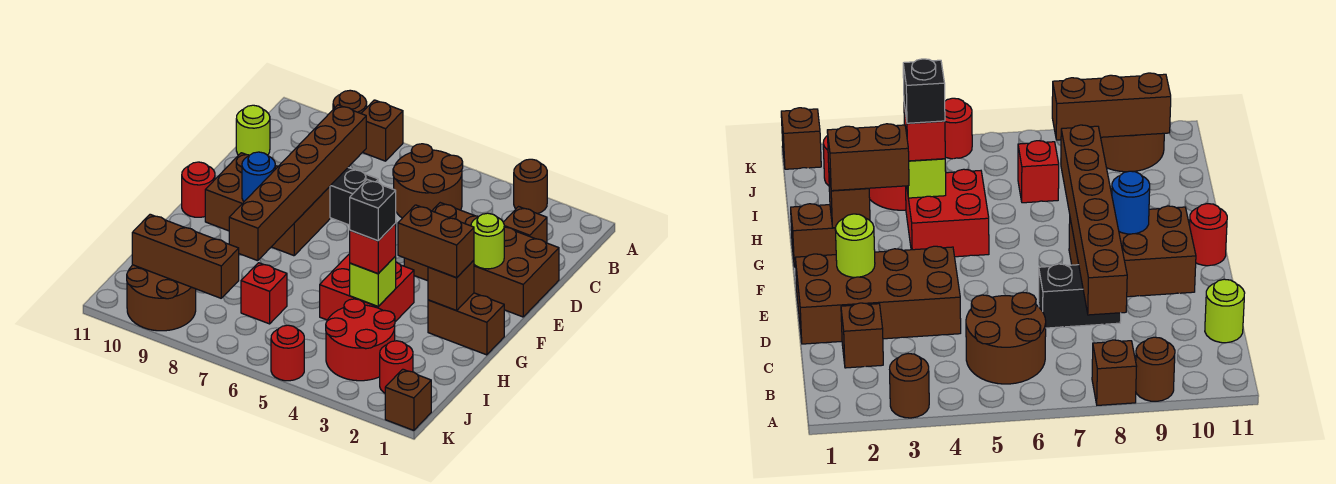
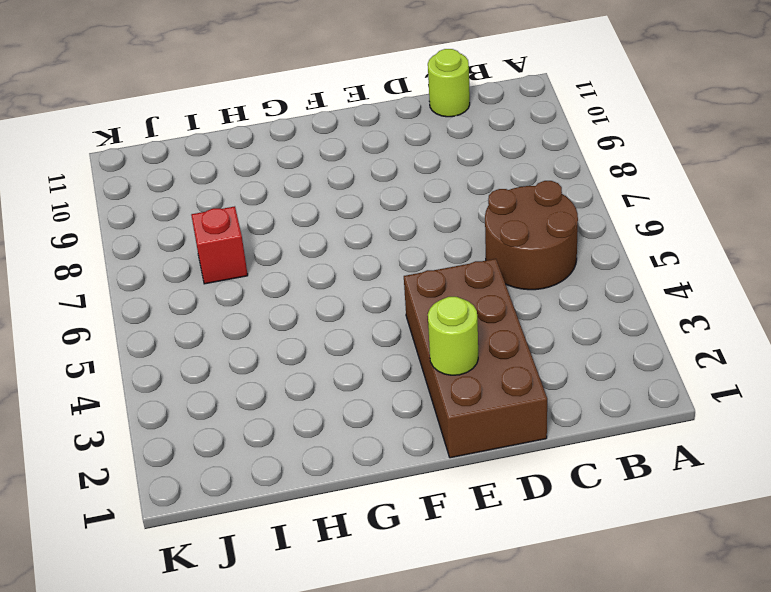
none -> brown 1x1 round brick [514,159,547,214]
none -> brown 1x1 brick [361,100,403,161]
none -> brown 1x1 round brick [333,90,367,113]

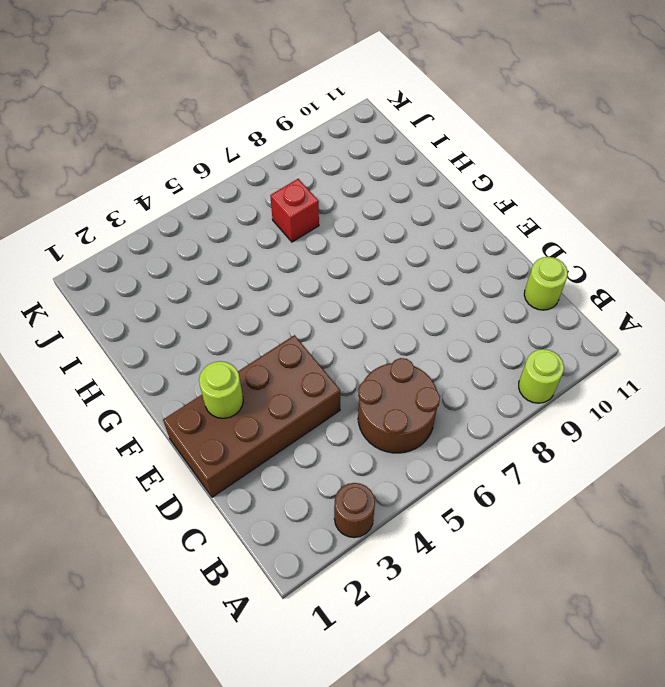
lime 1x1 round brick [519,349,564,403] -> brown 1x1 round brick [333,90,367,113]
none -> brown 1x1 brick [361,100,403,161]
none -> brown 1x1 brick [503,207,547,243]
none -> black 1x2 brick [330,168,378,225]

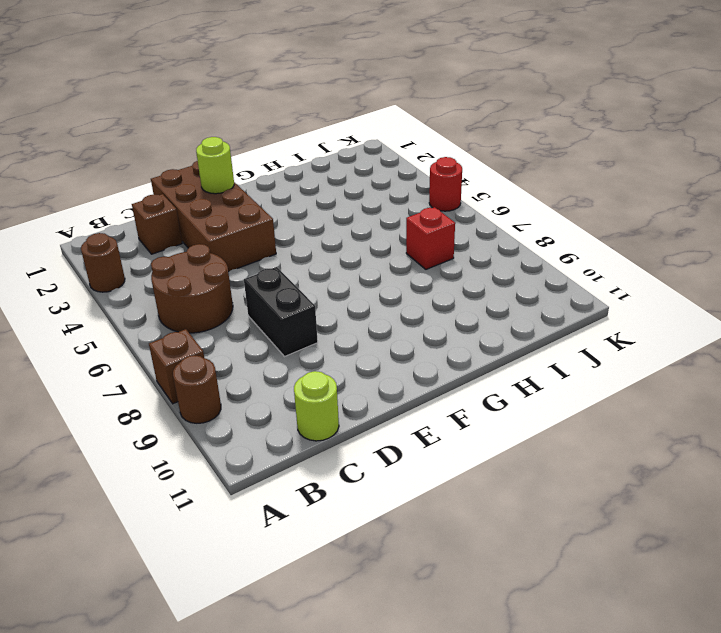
none -> brown 2x3 brick [205,153,330,256]
none -> red 1x1 round brick [182,162,215,217]
none -> brown 1x2 brick [428,293,504,355]

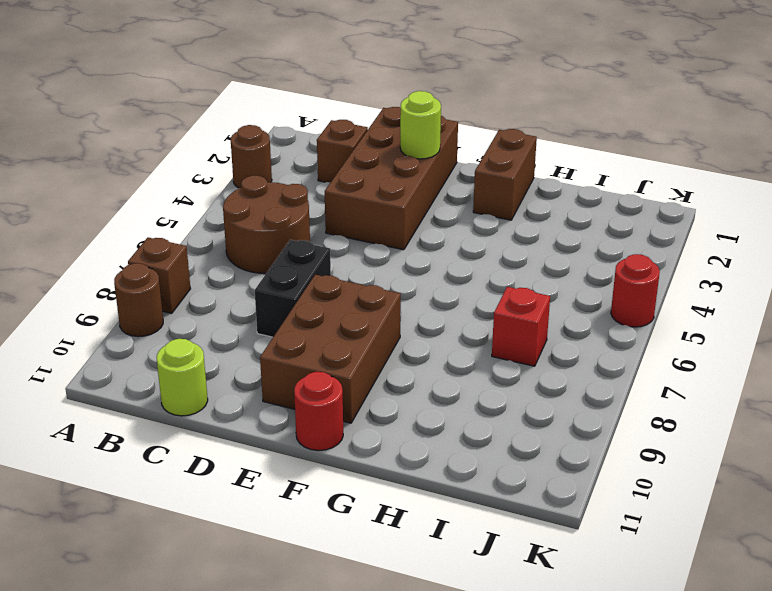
none -> red 2x2 brick [320,254,414,322]
none -> red 2x2 round brick [326,299,395,381]
none -> red 1x1 round brick [380,341,413,393]

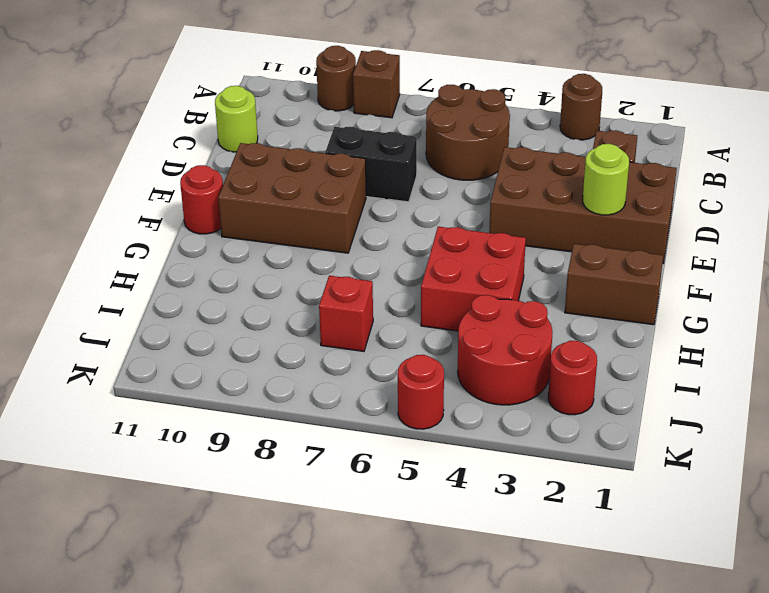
none -> brown 2x2 round brick [127,265,196,331]
none -> brown 1x1 brick [385,369,431,430]
none -> brown 1x6 brick [229,105,366,261]

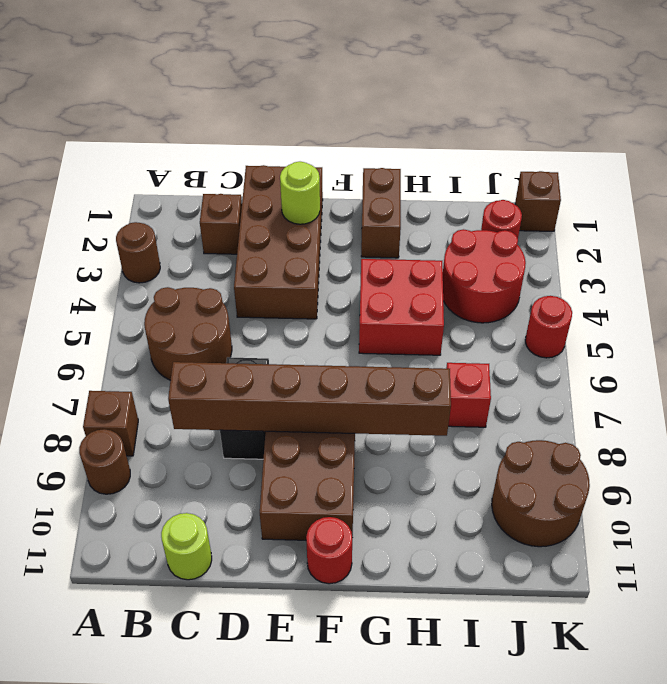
none -> blue 1x1 round brick [242,152,275,201]
none -> brown 1x1 brick [428,260,474,311]
none -> lime 1x1 brick [350,256,396,306]

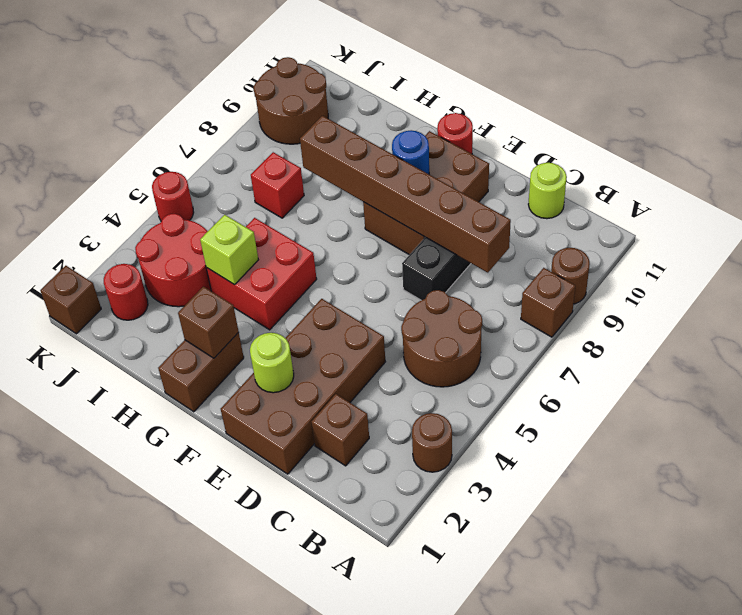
none -> brown 1x3 brick [132,214,239,298]
none -> brown 1x2 brick [398,205,474,278]
none -> red 1x1 brick [350,223,396,274]

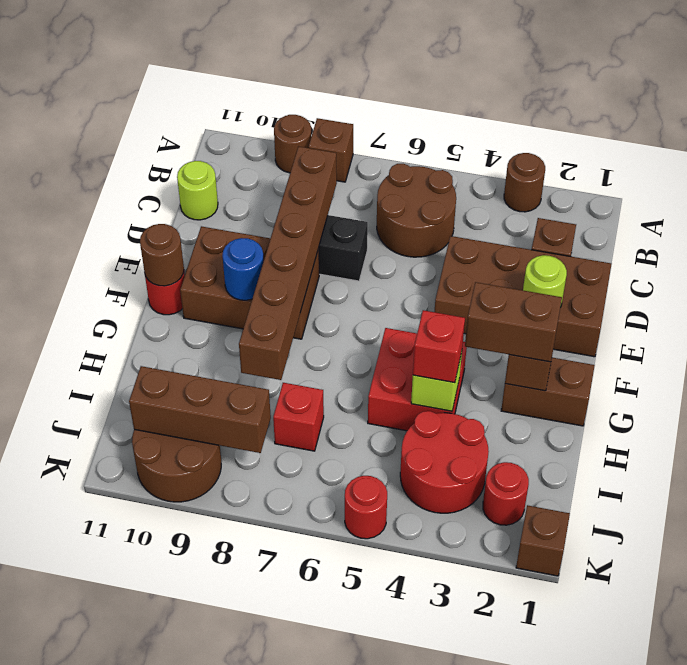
brown 1x1 round brick [140,224,184,286] -> none
none -> black 1x1 brick [350,180,396,241]

